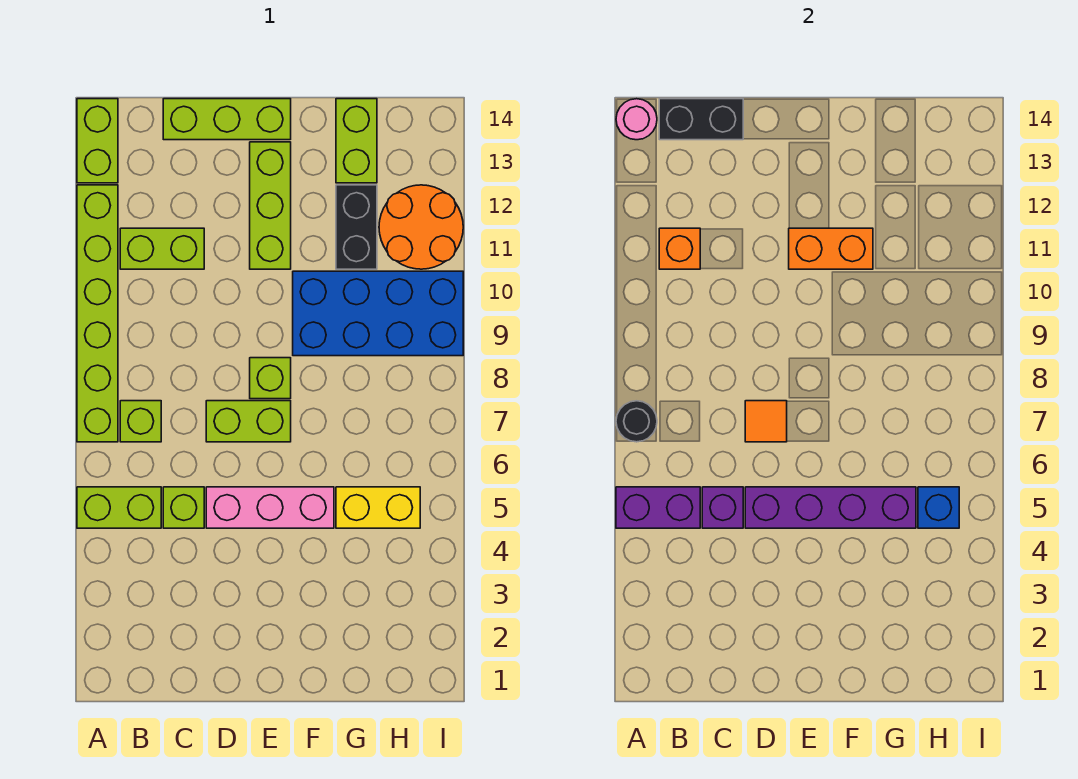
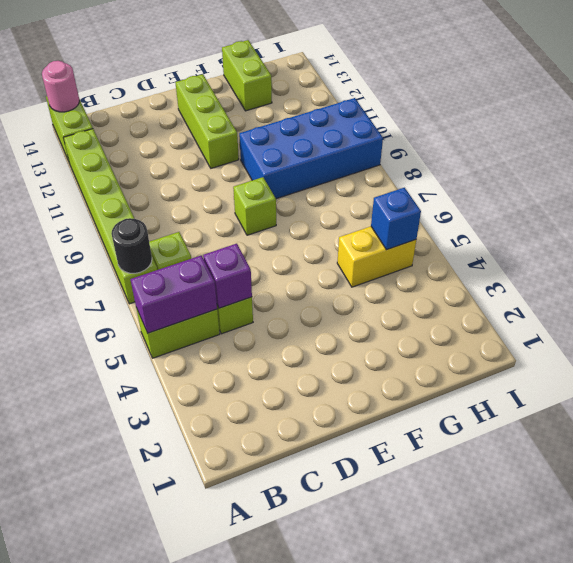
none -> lime 1x2 brick [120,228,204,269]
none -> lime 1x3 brick [163,99,291,140]
none -> pink 1x3 brick [206,487,334,528]

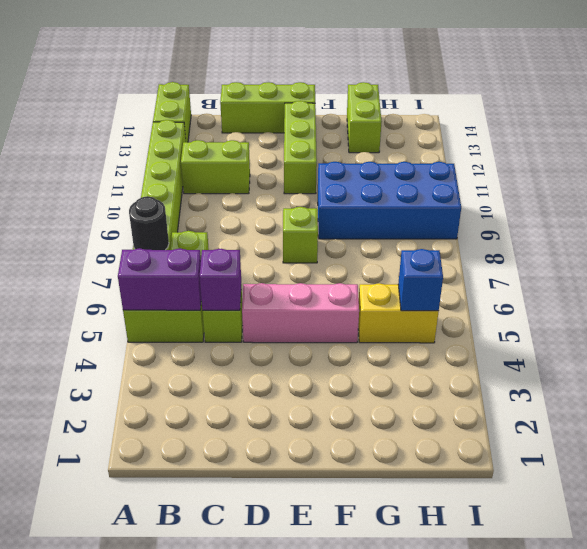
none -> lime 1x2 brick [206,401,291,442]
none -> black 1x2 brick [336,185,377,269]
none -> orange 2x2 round brick [379,185,463,269]

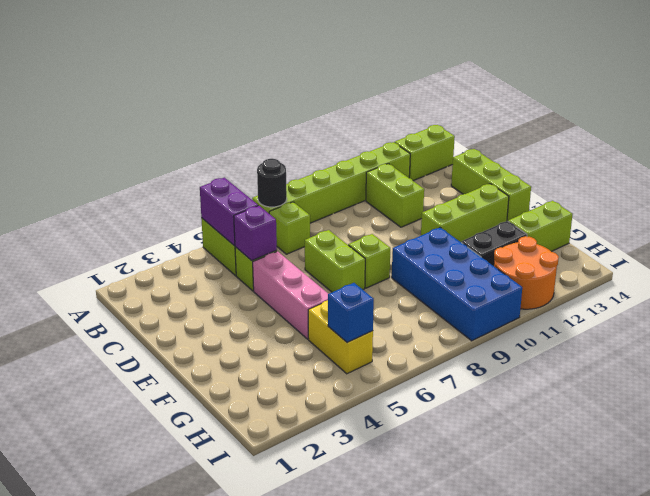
none -> pink 1x1 round brick [616,99,657,140]
none -> orange 1x1 brick [659,228,700,269]
none -> black 1x2 brick [659,99,743,140]

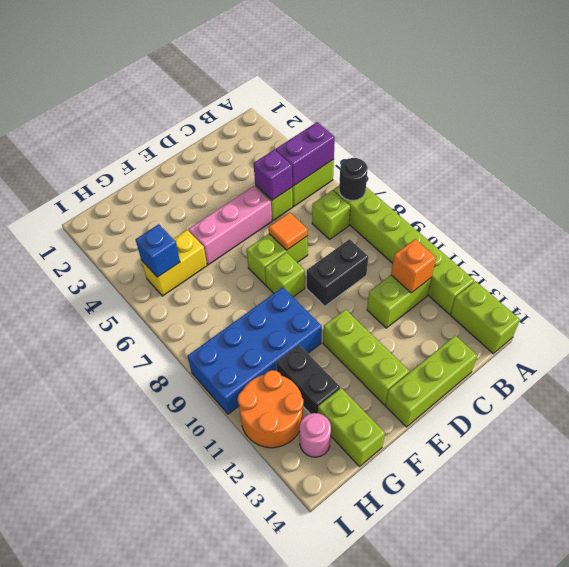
black 1x2 brick [307,239,368,306] -> black 1x2 brick moved to [659,99,743,140]
pink 1x1 round brick [300,413,331,457] -> pink 1x1 round brick moved to [616,99,657,140]
none -> purple 1x4 brick [745,487,916,528]
none -> orange 1x2 brick [789,228,873,269]

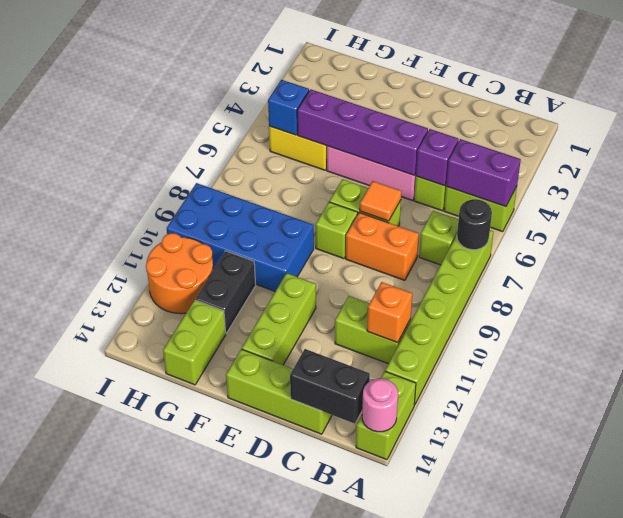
orange 1x2 brick [346,213,419,280] -> orange 1x2 brick moved to [789,228,873,269]

